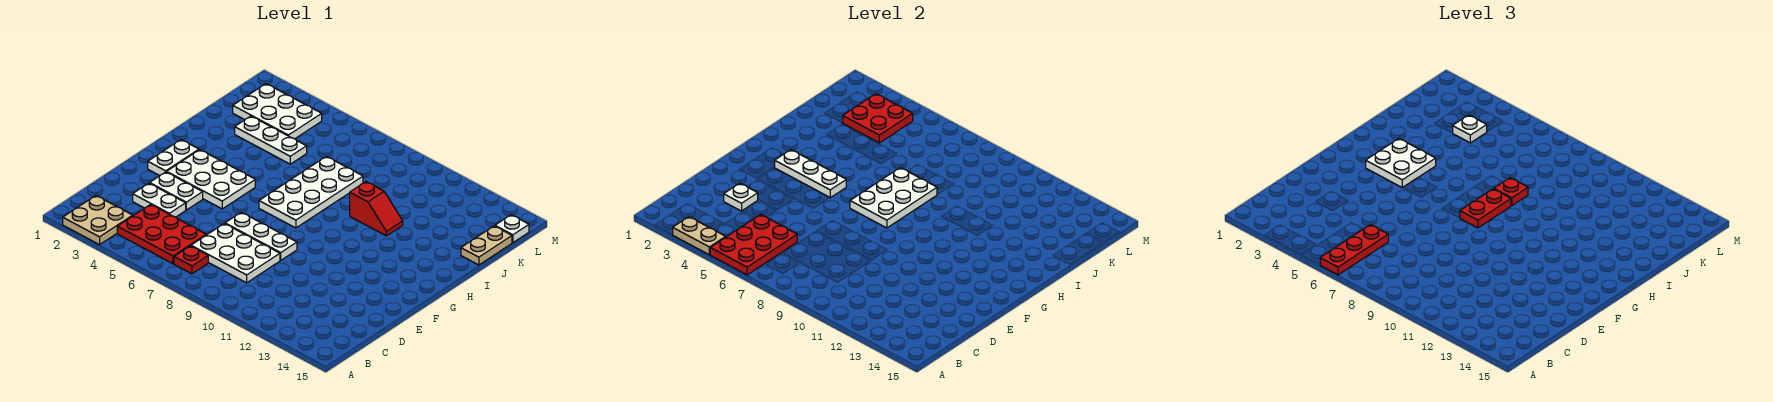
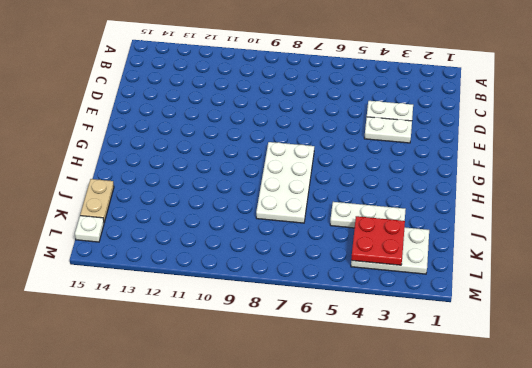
none -> tan 2x2 plate [63,196,133,245]
none -> red 2x3 plate [117,204,206,264]
none -> red 1x1 plate [174,246,208,274]

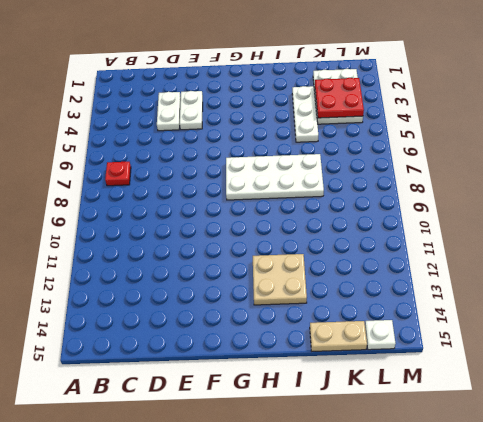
tan 2x2 plate [253,254,307,305] -> tan 2x2 plate moved to [63,196,133,245]
none -> red 2x3 plate [117,204,206,264]
none -> white 2x3 plate [191,224,280,283]
none -> white 1x3 plate [225,212,297,260]

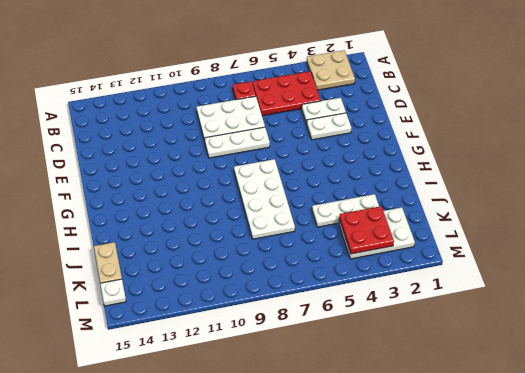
none -> white 1x2 plate [148,140,199,176]
none -> white 2x3 plate [167,150,255,209]
none -> red 1x2 slope [350,182,403,236]

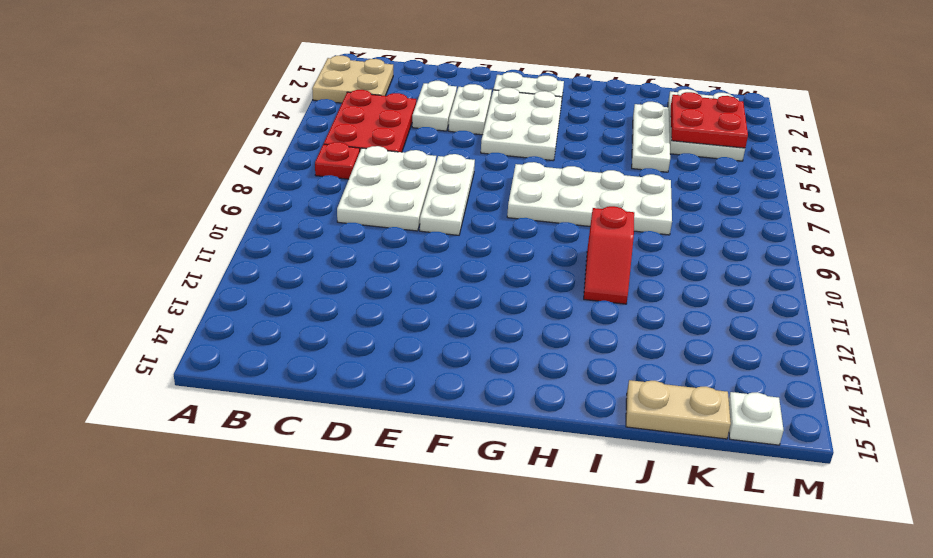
none -> tan 1x2 plate [673,217,726,255]
none -> red 2x3 plate [710,215,797,275]
none -> white 1x1 plate [724,183,758,211]

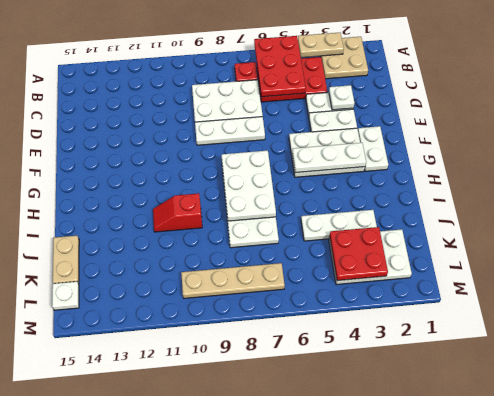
tan 1x4 plate [181,263,285,298] -> none
none -> red 1x3 plate [1320,225,1388,275]
none -> white 2x2 plate [1366,139,1436,188]
none -> red 1x2 plate [1460,189,1511,228]

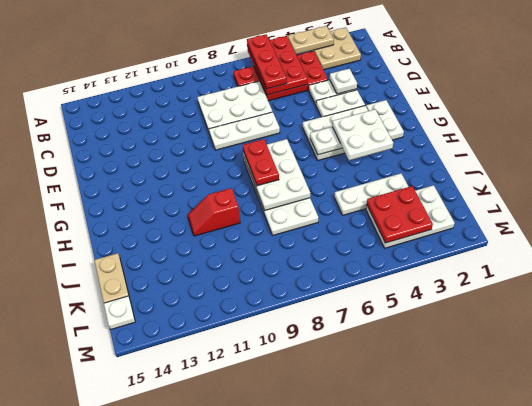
none -> red 1x1 plate [1494,178,1528,206]
none -> white 1x1 plate [1453,115,1487,143]

